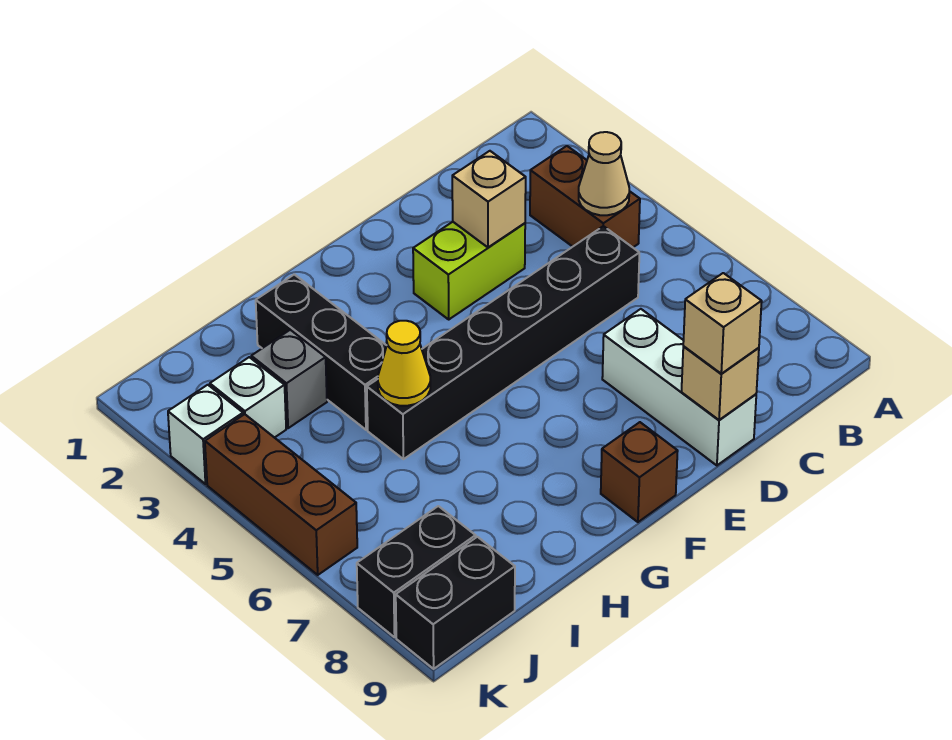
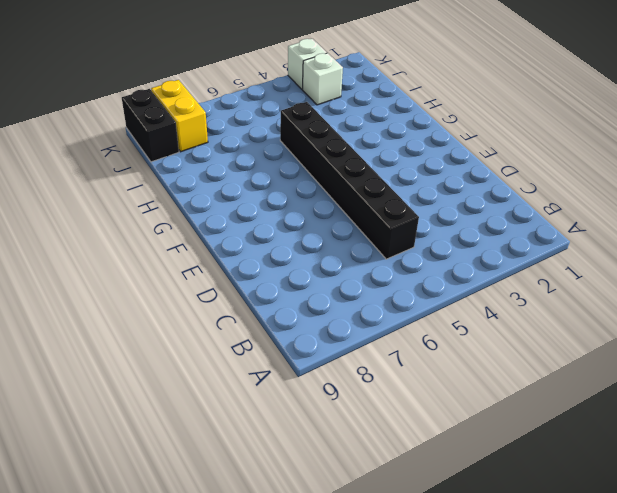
yellow 1x2 brick [151,80,208,152] -> black 1x2 brick [357,506,476,637]
none -> brown 1x2 brick [530,146,640,247]
none -> lime 1x2 brick [413,222,525,319]
none -> white 1x3 brick [602,309,756,465]

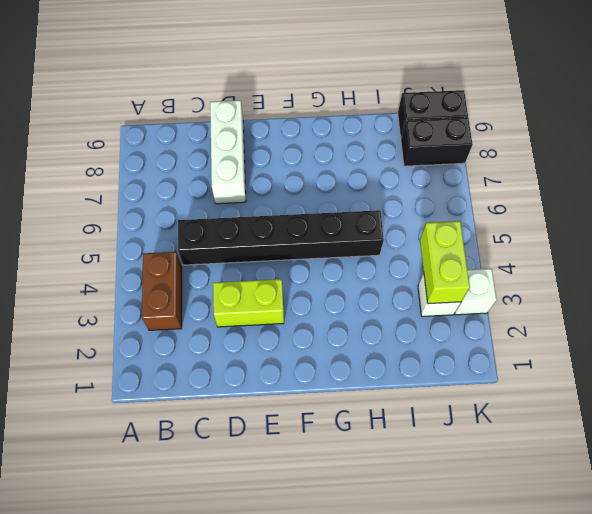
lime 1x2 brick [420,221,470,304] -> none
none -> brown 1x1 brick [601,422,678,522]
none -> black 1x3 brick [256,274,387,430]
none -> grey 1x1 brick [251,330,327,428]

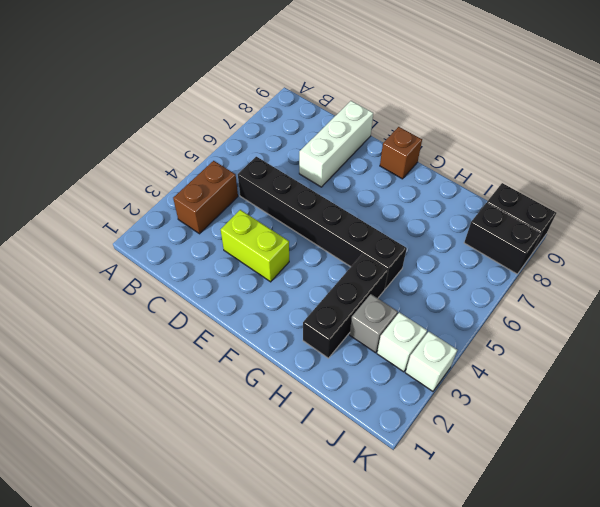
none -> brown 1x3 brick [205,414,357,575]
none -> tan 1x1 cone [579,132,629,215]
none -> tan 1x1 brick [452,151,526,247]

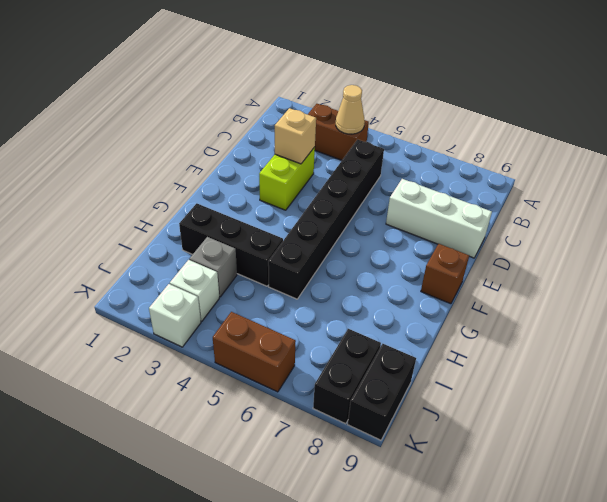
brown 1x2 brick [213,312,296,392] -> brown 1x3 brick [205,414,357,575]
none -> tan 1x1 brick [681,347,759,420]
none -> yellow 1x1 cone [378,321,430,406]
none -> tan 1x1 brick [683,273,762,374]

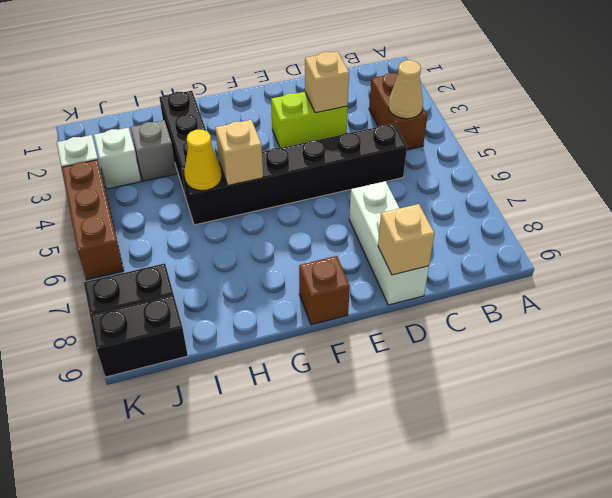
tan 1x1 brick [215,120,263,185] -> tan 1x1 brick moved to [683,273,762,374]

